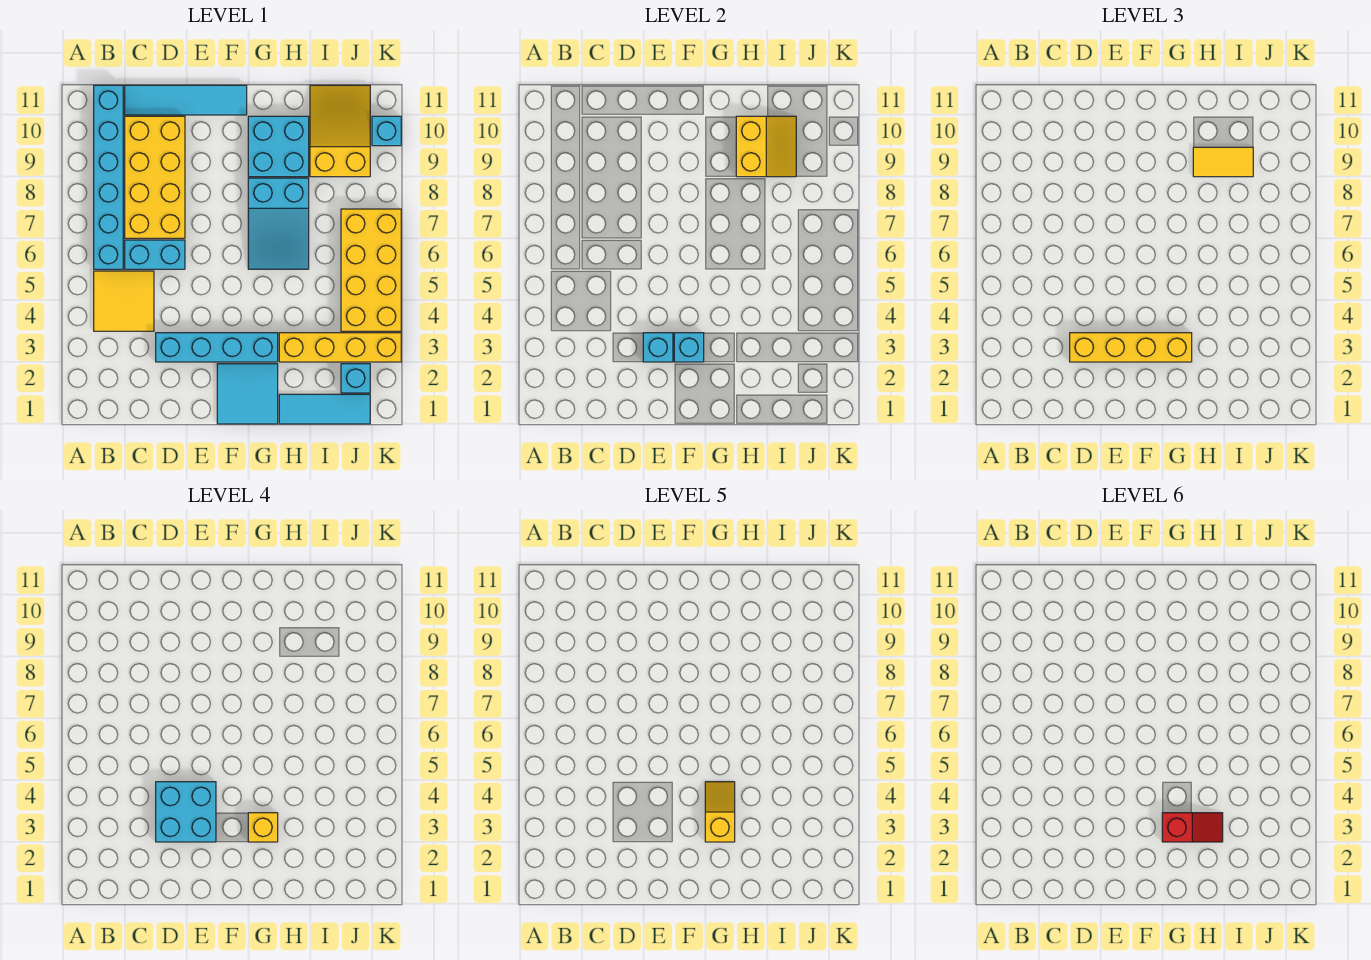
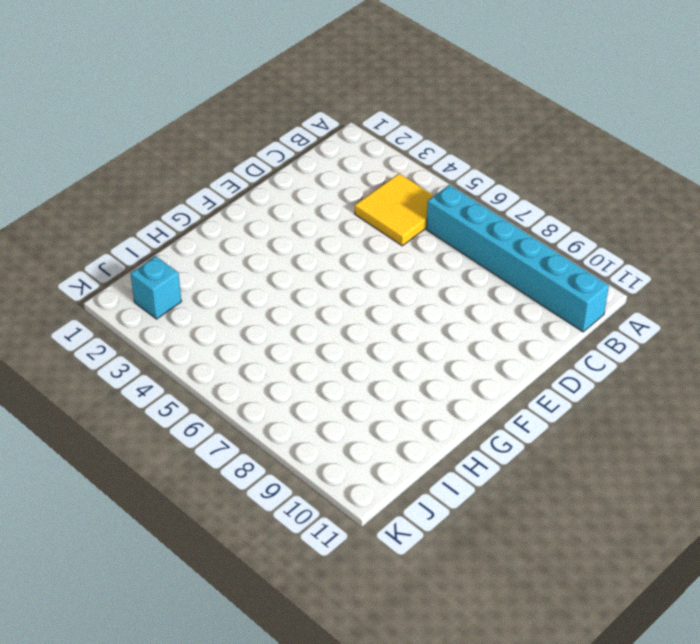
none -> cyan 1x2 brick [125,240,185,269]
none -> yellow 2x4 brick [125,116,185,238]
none -> cyan 1x4 tile [125,85,247,115]

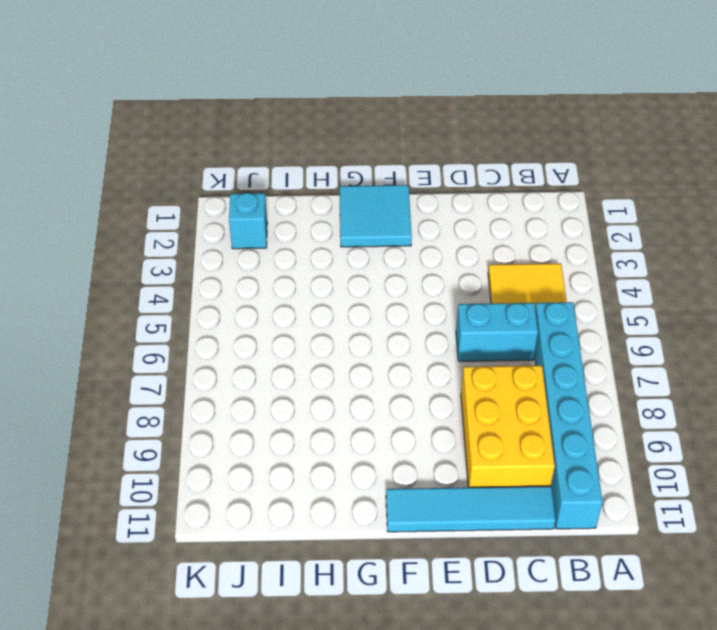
yellow 2x3 brick [461,365,555,488] -> yellow 2x4 brick [125,116,185,238]
none -> cyan 1x4 brick [156,333,278,362]
none -> cyan 2x3 slope [248,178,309,269]
none -> cyan 2x2 brick [248,116,309,177]

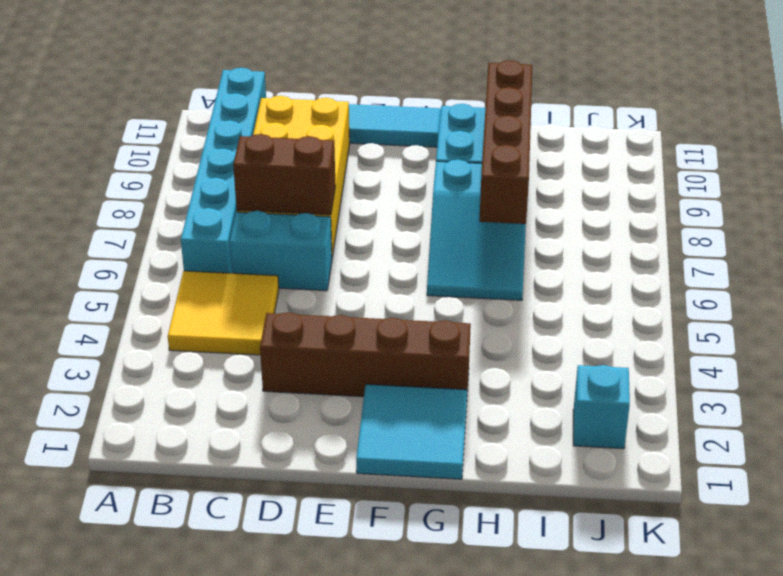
brown 1x2 brick [233,134,335,215] -> none
brown 1x4 brick [260,312,471,397] -> cyan 1x4 brick [156,333,278,362]
brown 1x4 brick [479,60,532,224] -> yellow 2x2 slope [736,116,796,177]
none -> cyan 1x3 tile [279,394,370,424]
none -> yellow 1x4 brick [279,333,401,362]
none -> yellow 2x3 slope [310,85,370,177]

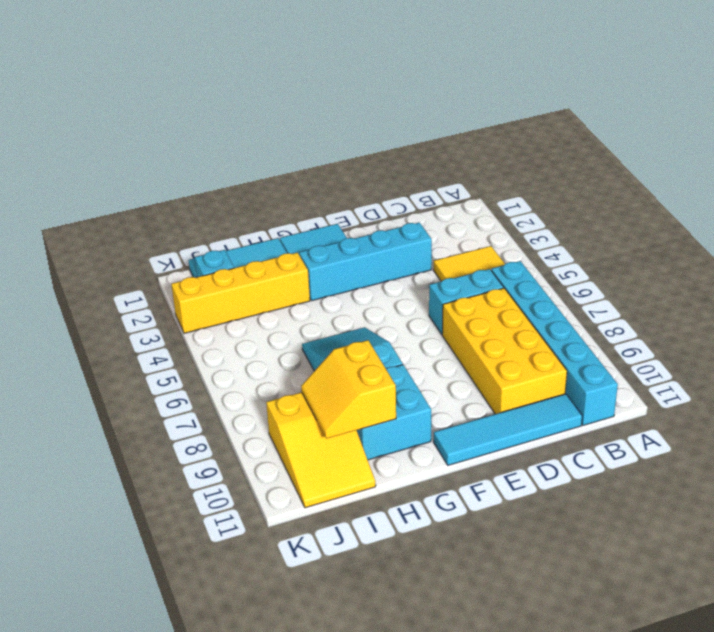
none -> yellow 2x4 brick [341,209,401,331]
none -> cyan 1x1 brick [372,116,401,146]
none -> cyan 1x1 brick [643,333,673,362]

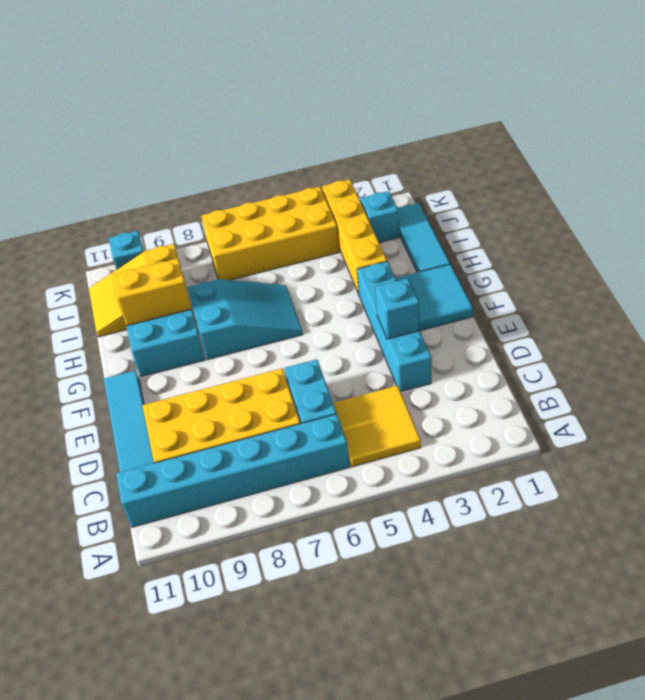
none -> cyan 1x1 brick [674,333,704,362]
none -> yellow 1x4 brick [1070,333,1192,362]
none -> yellow 1x2 tile [1193,147,1253,177]

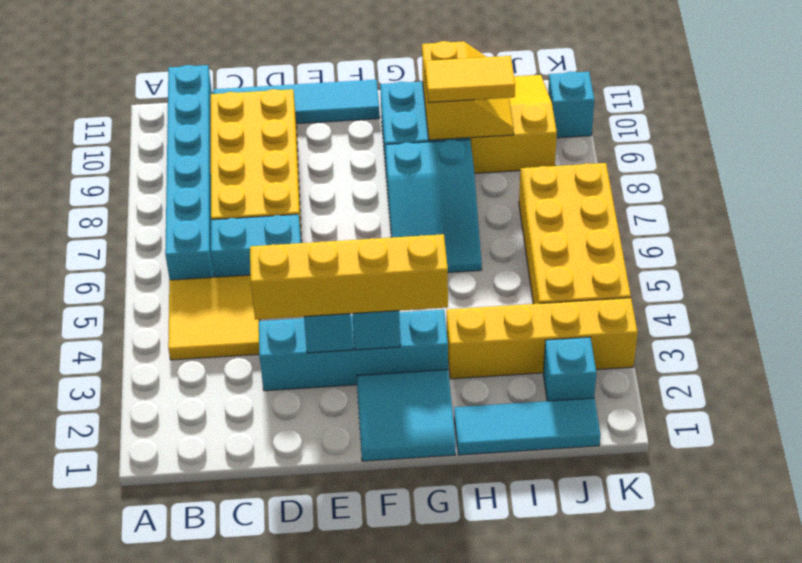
none -> cyan 2x2 brick [156,782,216,842]
none -> yellow 1x1 brick [248,813,278,842]
none -> yellow 1x2 slope [705,782,735,842]

